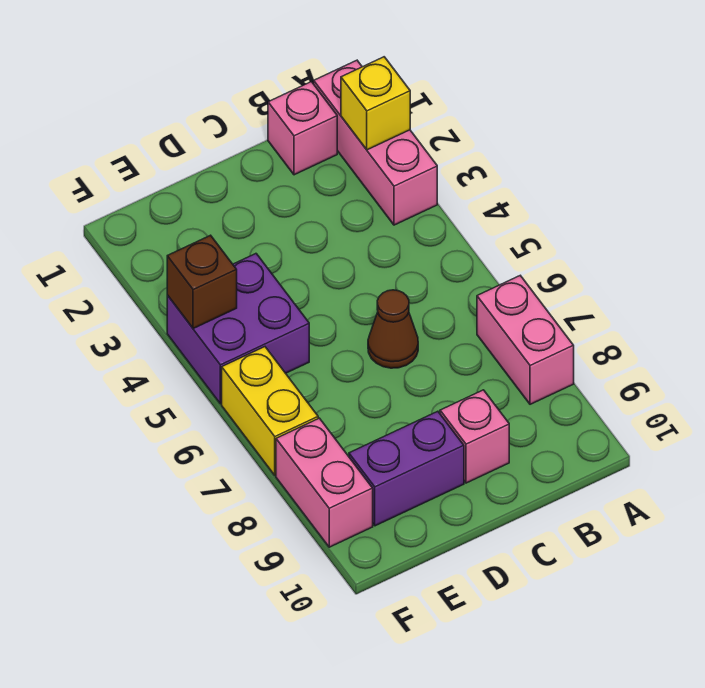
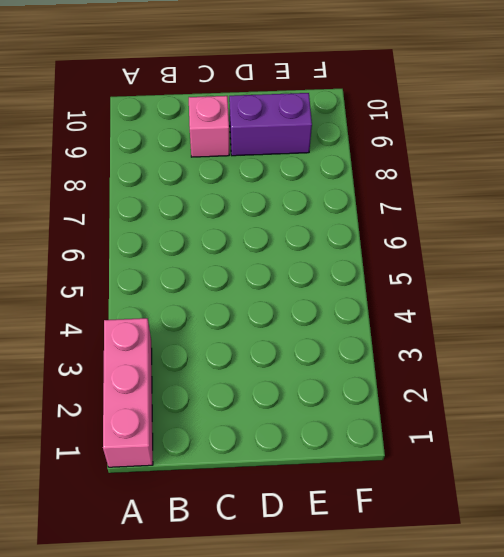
none -> pink 1x2 brick [477,276,574,404]
none -> pink 1x1 brick [268,82,337,175]

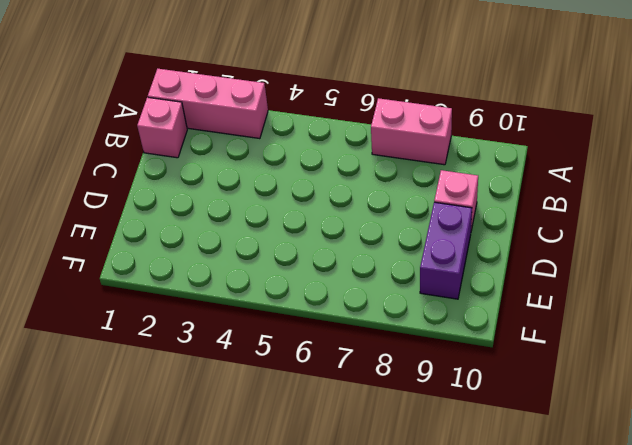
none -> brown 1x1 cone [368,290,418,368]
none -> purple 2x2 brick [167,254,309,404]

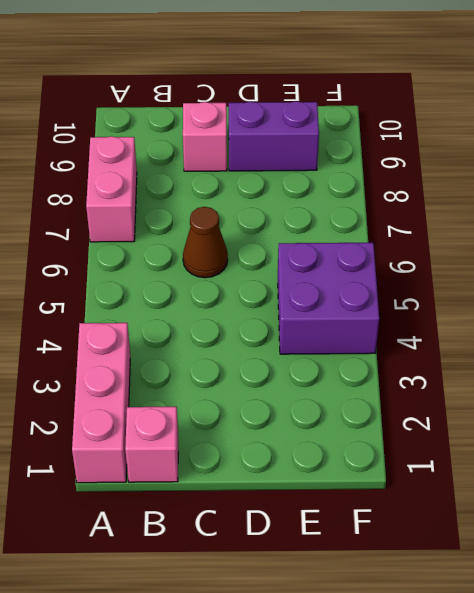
none -> yellow 1x2 brick [222,347,318,475]
none -> pink 1x2 brick [276,418,373,547]

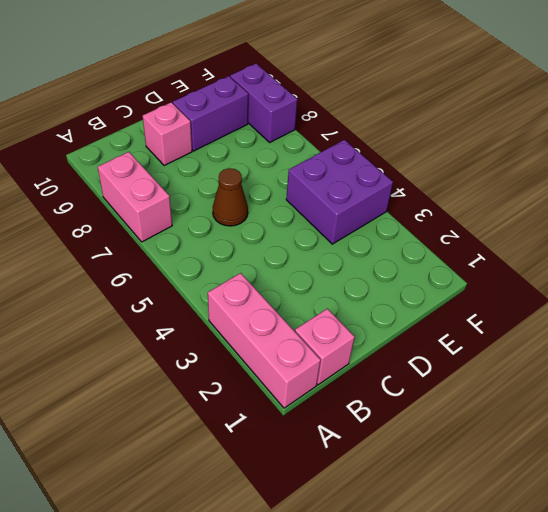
purple 1x2 brick [230,64,297,142] -> pink 1x2 brick [276,418,373,547]
none -> yellow 1x2 brick [222,347,318,475]
none -> yellow 1x1 brick [341,57,410,150]

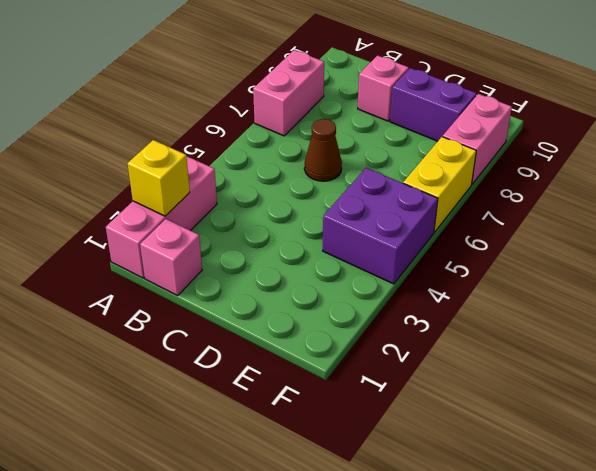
none -> brown 1x1 brick [167,235,237,329]

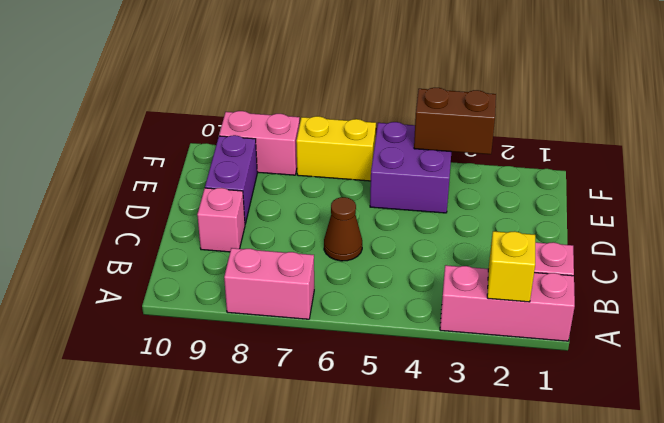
brown 1x2 brick [414,88,496,154] -> brown 1x1 brick [167,235,237,329]

